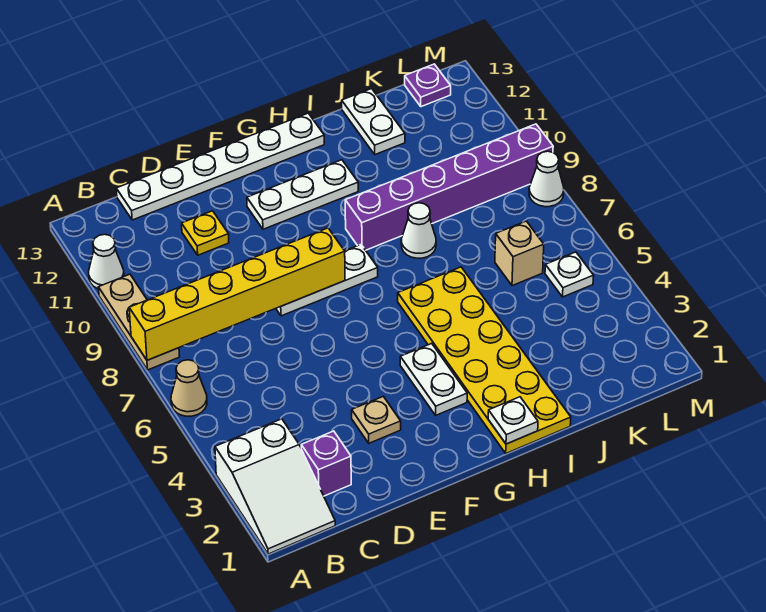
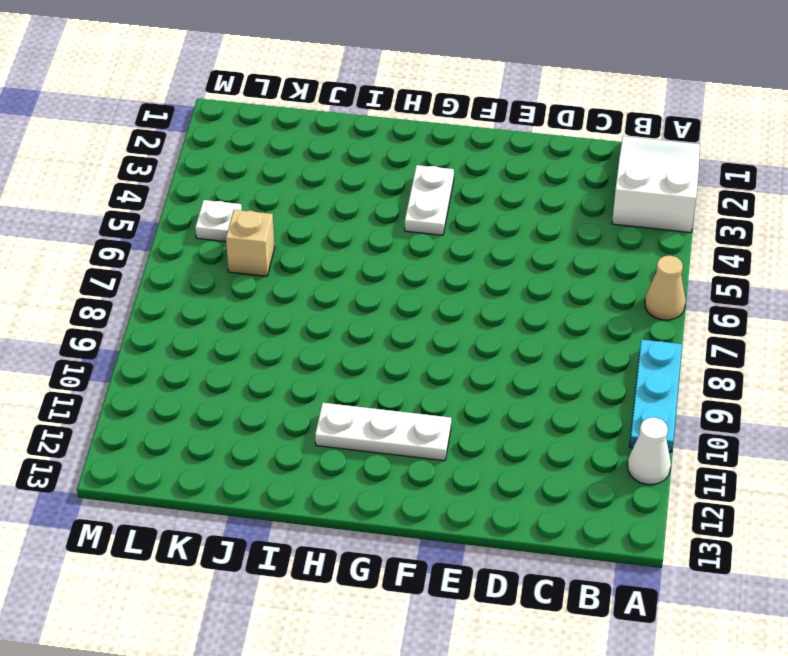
cyan 1x3 plate [630,339,682,452] -> tan 1x3 plate [98,274,180,370]
none -> purple 1x1 brick [301,431,351,496]
none -> white 1x6 plate [116,113,324,220]
none -> yellow 1x1 plate [182,211,229,255]

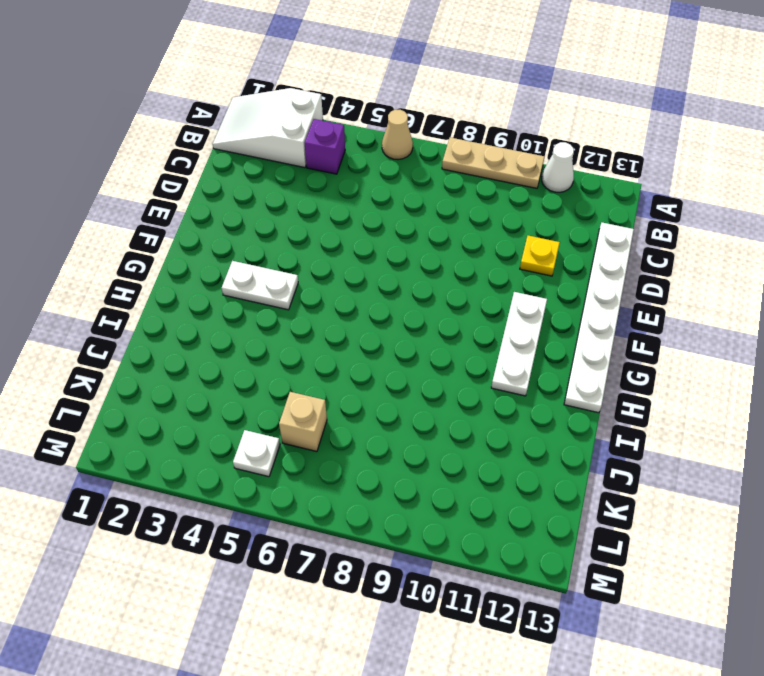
purple 1x1 brick [305,119,345,174] -> purple 1x1 brick moved to [301,431,351,496]
none -> tan 1x1 plate [352,396,401,443]
none -> white 1x3 plate [276,245,378,316]
none -> yellow 2x6 plate [398,267,571,453]

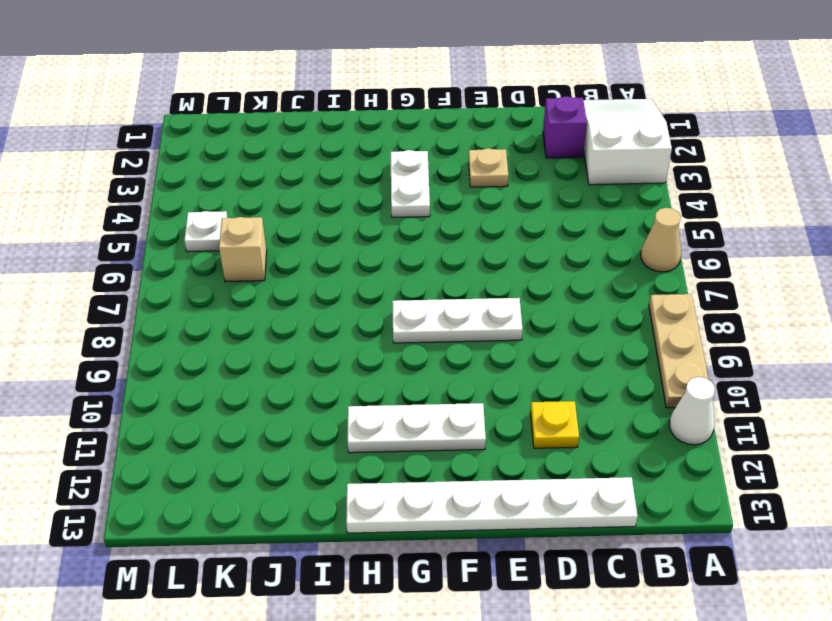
none -> yellow 2x6 plate [398,267,571,453]
none -> purple 1x6 brick [345,124,553,250]
none -> white 1x1 cone [401,203,436,258]

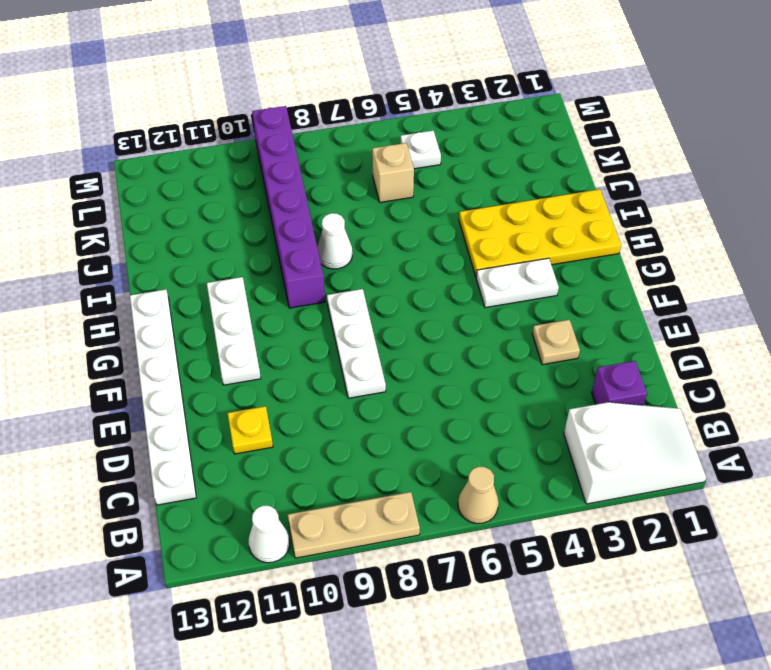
yellow 2x4 plate [459,189,621,276] -> yellow 2x6 plate [398,267,571,453]
none -> white 1x2 plate [342,89,405,155]
none -> purple 1x1 plate [405,64,451,107]
none -> white 1x1 cone [529,151,564,207]

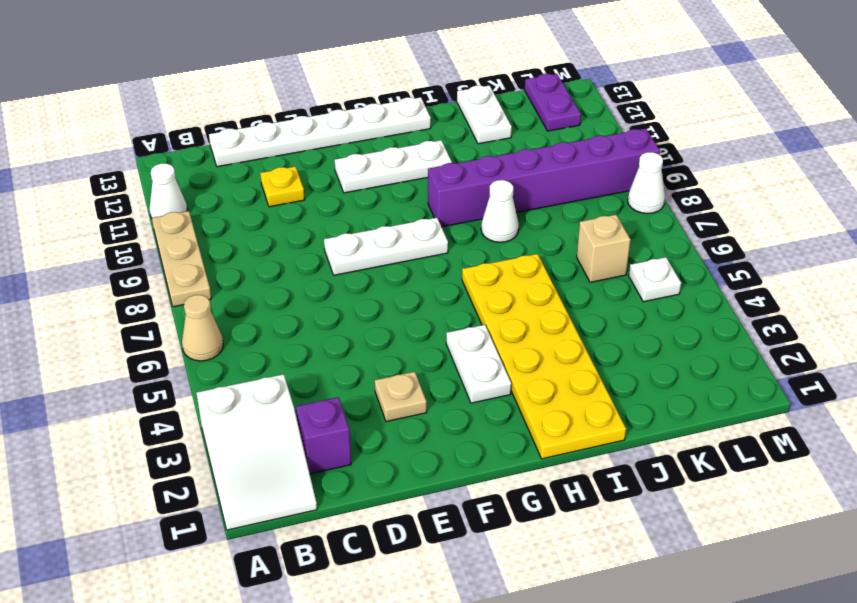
purple 1x2 plate [525,74,581,131] -> purple 1x1 plate [405,64,451,107]
none -> yellow 1x6 brick [129,228,345,360]
none -> white 1x1 plate [488,397,538,444]

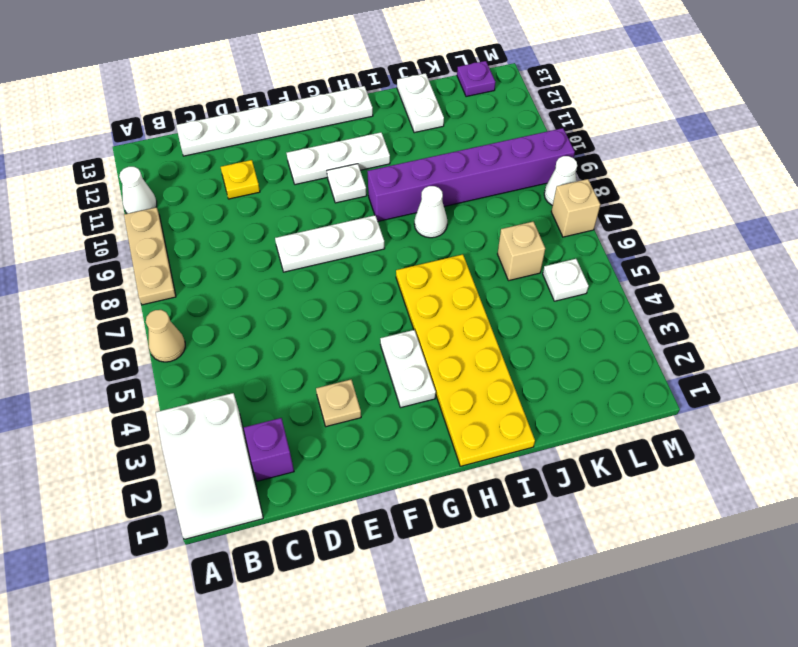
white 1x1 plate [327,164,367,203] -> white 1x1 plate moved to [488,397,538,444]
tan 1x1 brick [551,179,600,237] -> none
none -> yellow 1x6 brick [129,228,345,360]

